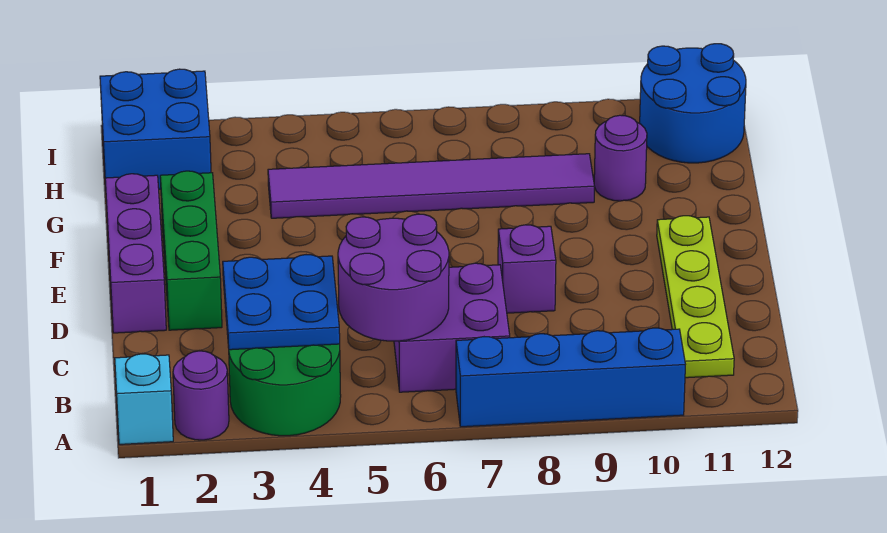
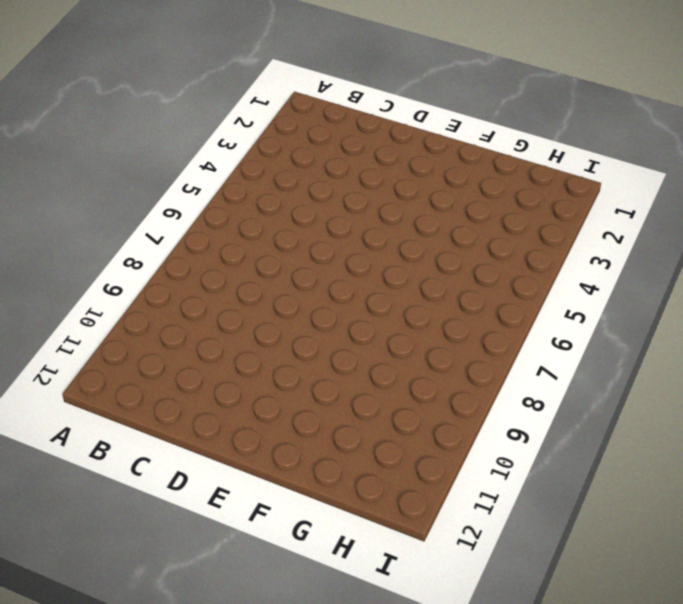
none -> cyan 1x1 brick [115,354,173,444]
none -> purple 1x1 round brick [173,351,229,440]
none -> green 2x2 round brick [229,344,341,436]

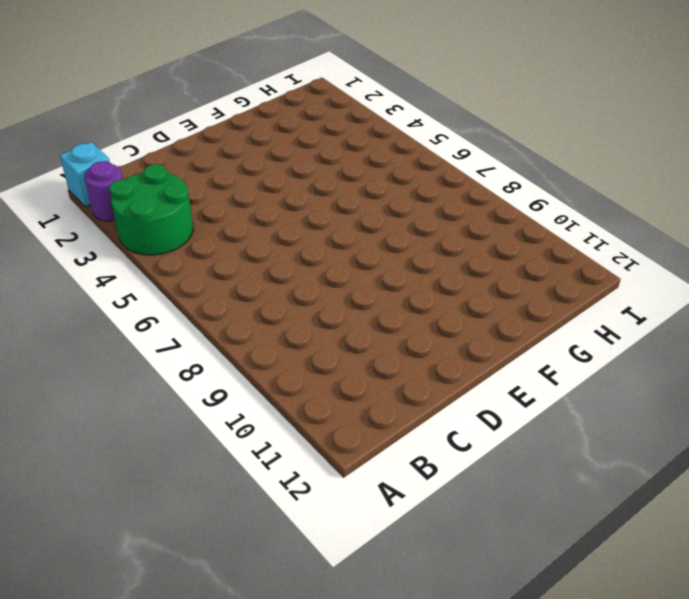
none -> blue 1x4 brick [456,328,685,427]
none -> purple 2x2 brick [394,263,510,392]
none -> lime 1x4 plate [657,216,734,378]

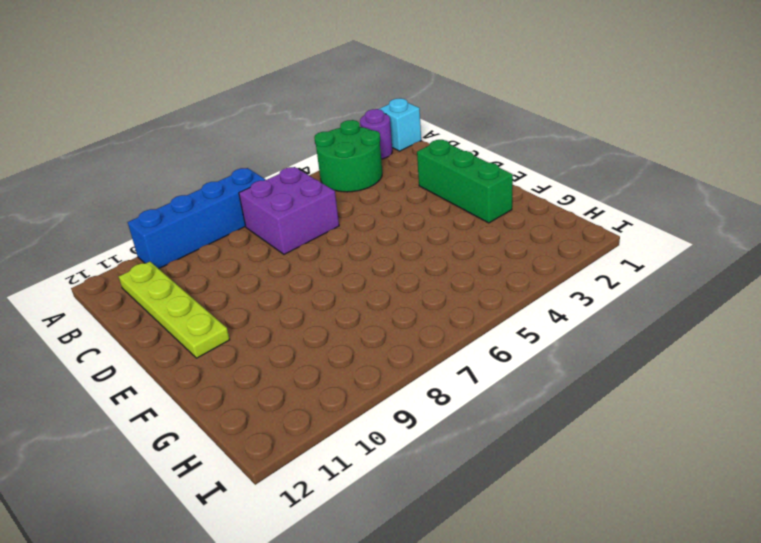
none -> purple 1x3 brick [105,174,166,333]
none -> purple 1x1 brick [498,225,556,313]
none -> purple 1x6 tile [268,154,595,218]

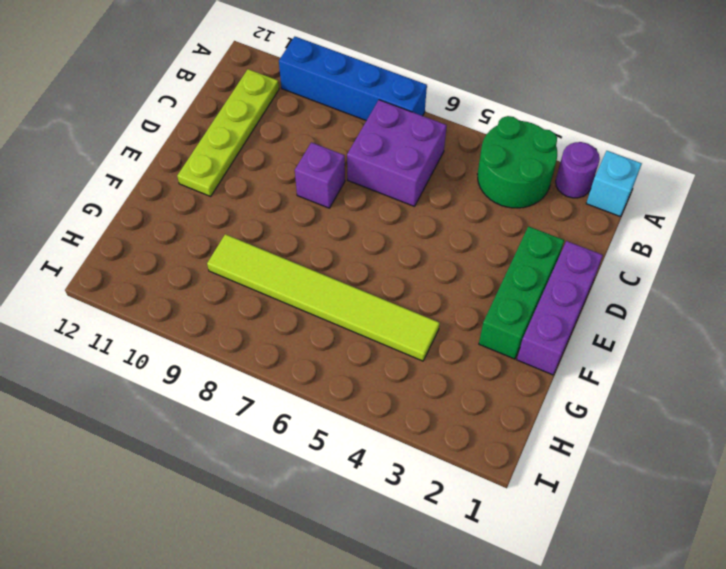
lime 1x6 tile [207,234,440,361] -> purple 1x6 tile [268,154,595,218]
none -> purple 1x1 round brick [594,115,647,201]
none -> blue 2x2 brick [100,69,211,189]
none -> blue 2x2 round brick [640,44,746,163]

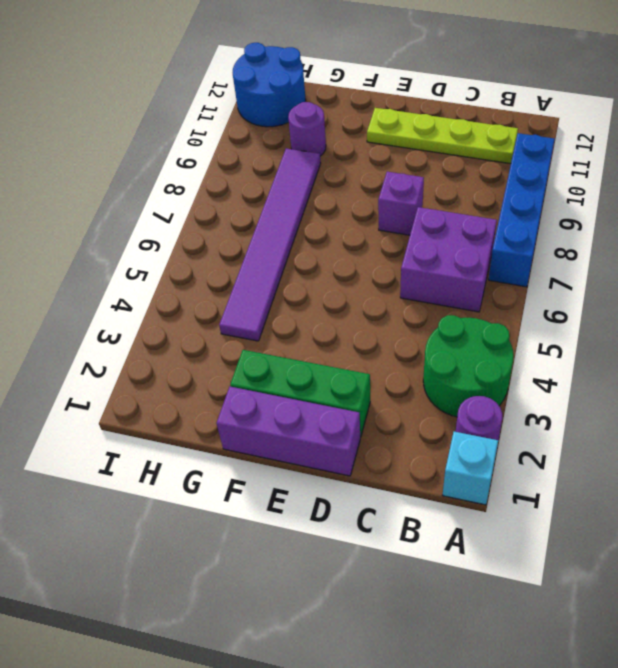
none -> blue 2x2 brick [100,69,211,189]
none -> blue 2x2 plate [223,255,340,350]
none -> purple 2x2 round brick [338,214,449,341]

